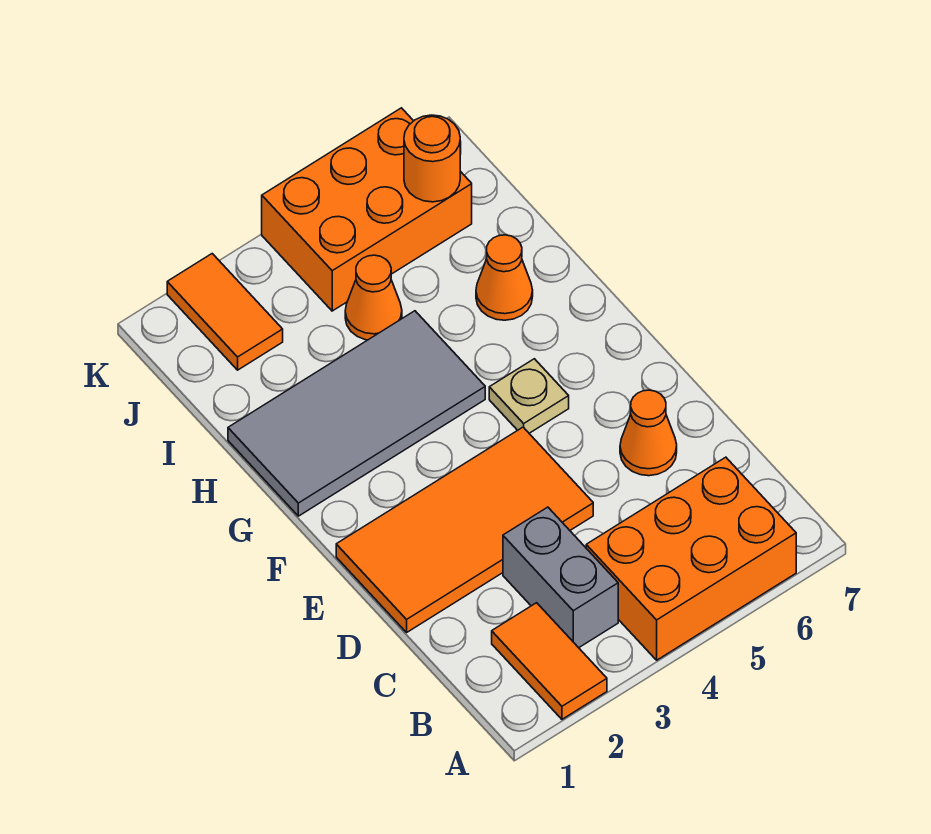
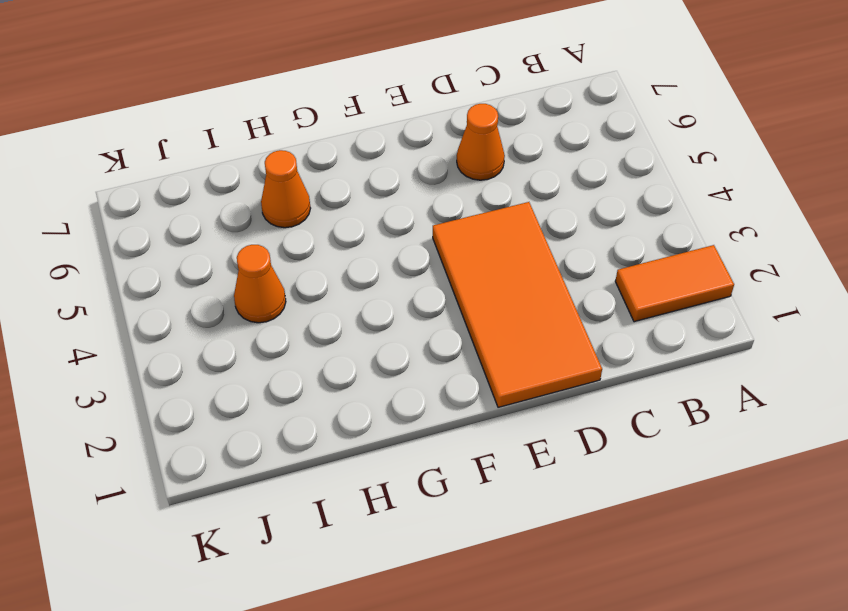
none -> orange 2x3 brick [586,457,796,660]
none -> grey 1x2 brick [503,507,618,648]
none -> tan 1x1 plate [489,359,569,433]

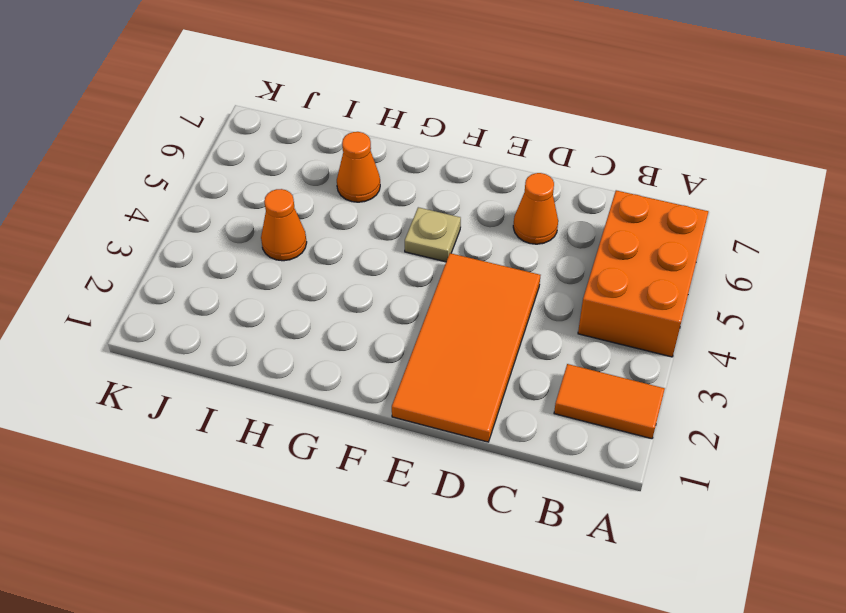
none -> grey 1x2 brick [503,507,618,648]
none -> grey 2x4 tile [228,311,485,516]
none -> orange 1x2 tile [167,254,283,370]

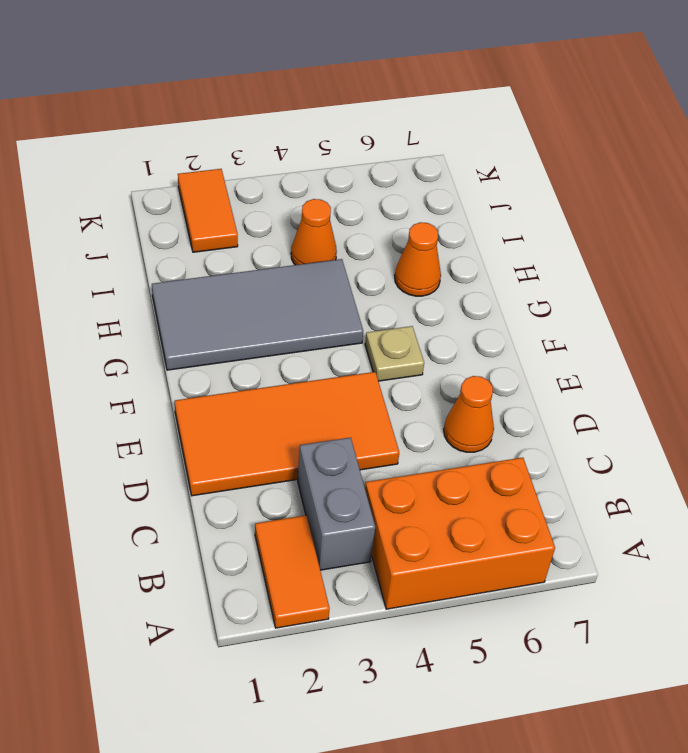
none -> orange 2x3 brick [262,108,472,311]
none -> orange 1x1 round brick [404,115,460,202]

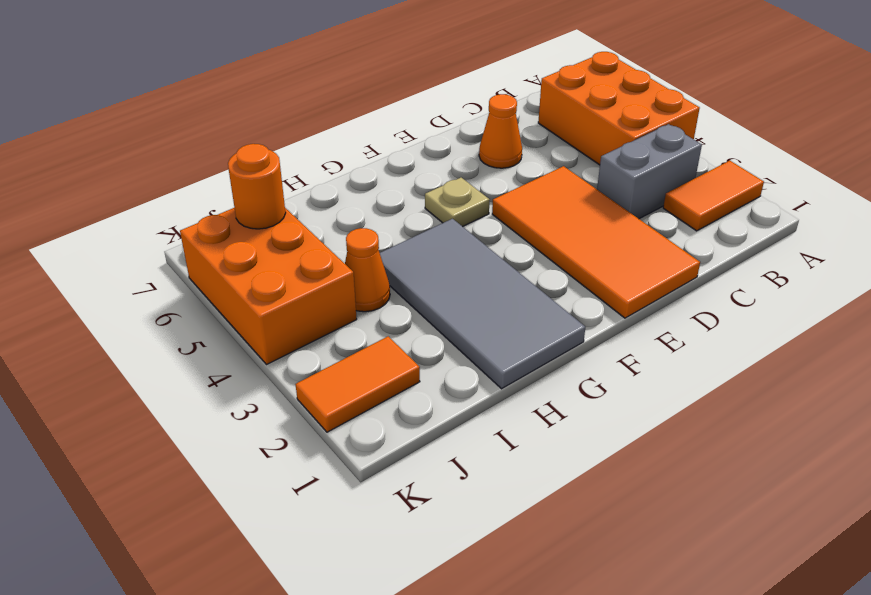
none -> orange 1x1 cone [476,235,533,320]

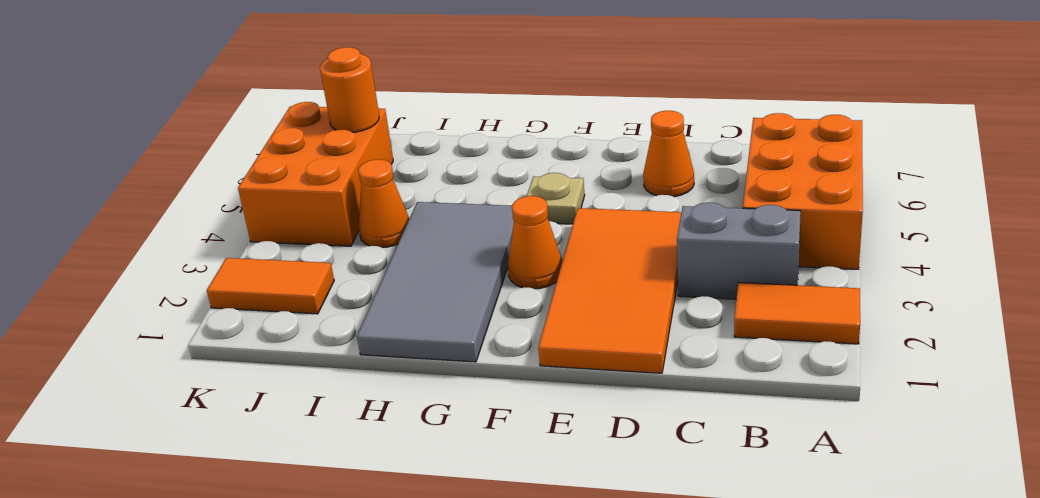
orange 1x1 cone [508,196,562,289] -> orange 1x1 cone moved to [476,235,533,320]

